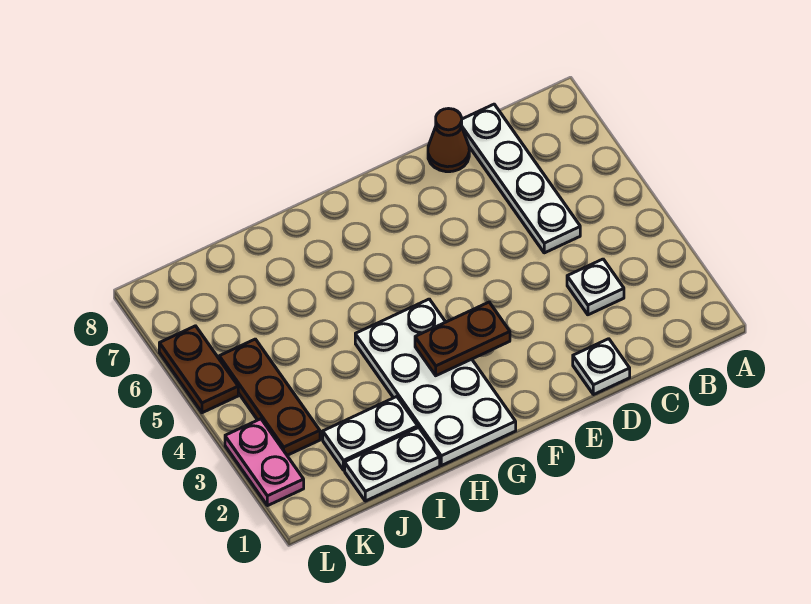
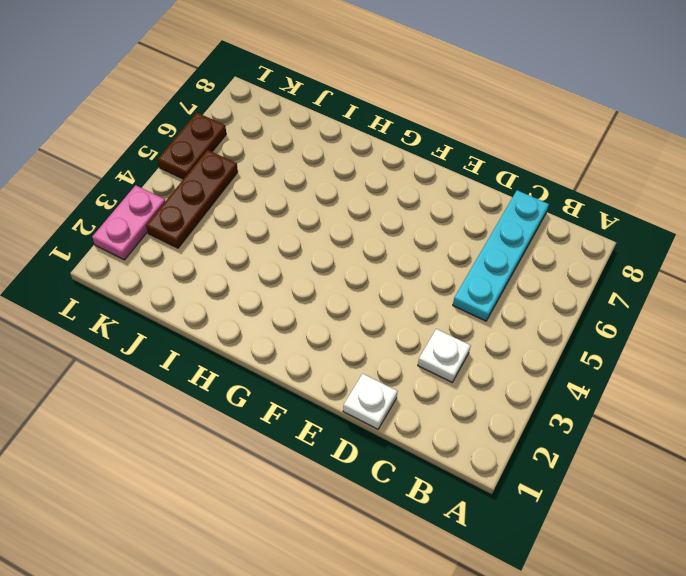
cyan 1x4 plate [453,190,549,321] -> white 1x4 plate [462,104,580,253]
none -> brown 1x1 cone [428,109,469,172]
none -> white 2x4 plate [355,299,516,466]

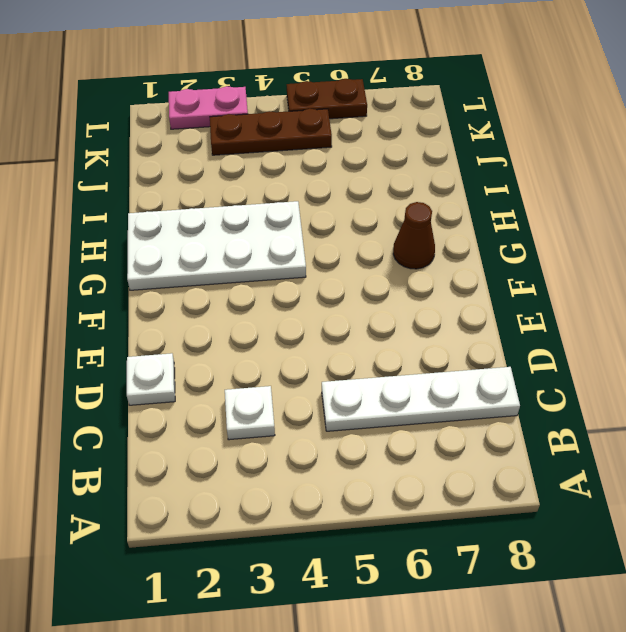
brown 1x1 cone [393,202,435,269] -> brown 1x1 cone moved to [428,109,469,172]
none -> white 1x2 plate [345,427,440,501]
none -> white 1x2 plate [323,397,418,470]

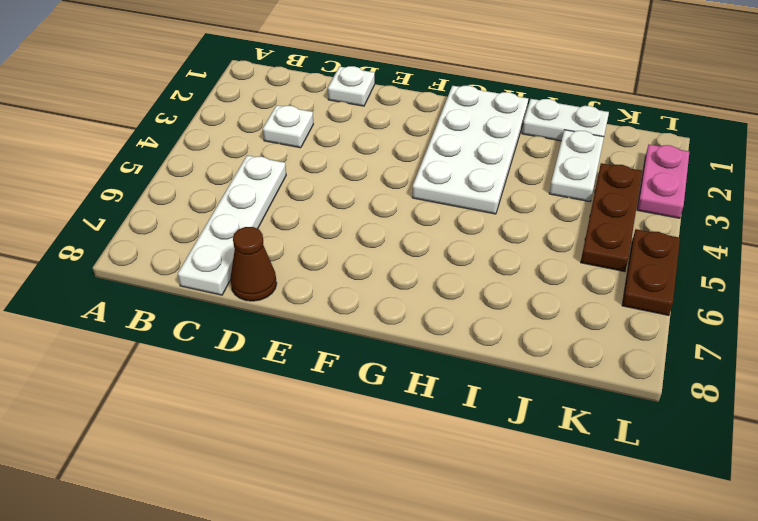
white 1x2 plate [549,130,604,202] -> white 1x2 plate turned to [323,397,418,470]
none -> brown 1x2 plate [415,302,510,376]

